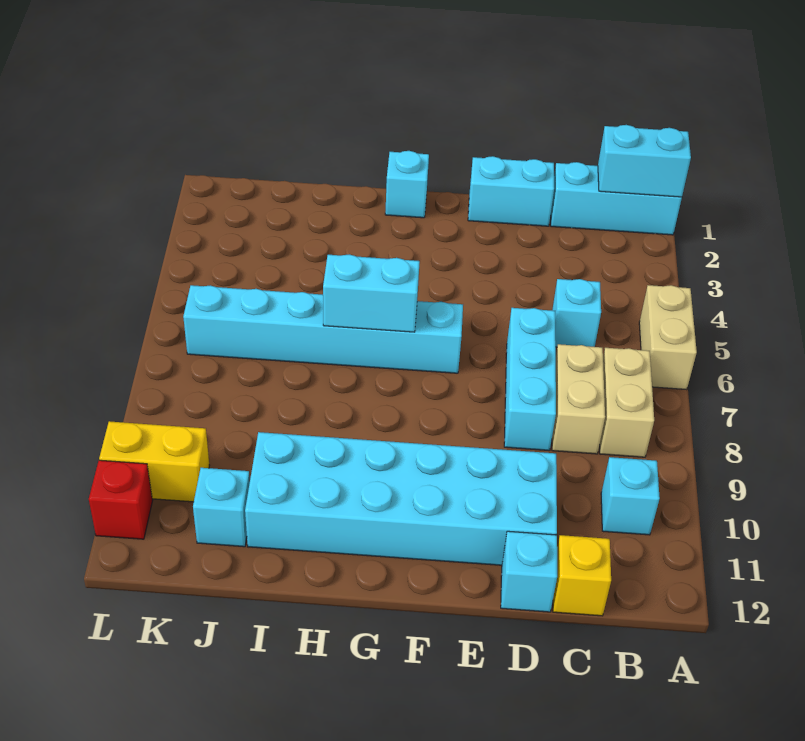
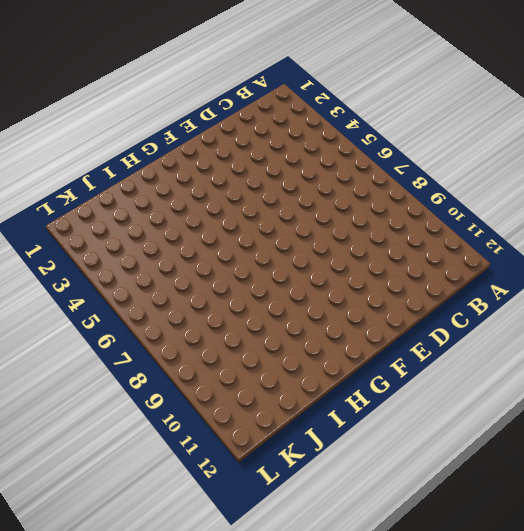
none -> cyan 1x3 brick [551,162,682,235]
none -> tan 1x2 brick [639,285,697,390]
none -> tan 1x2 brick [599,348,654,457]

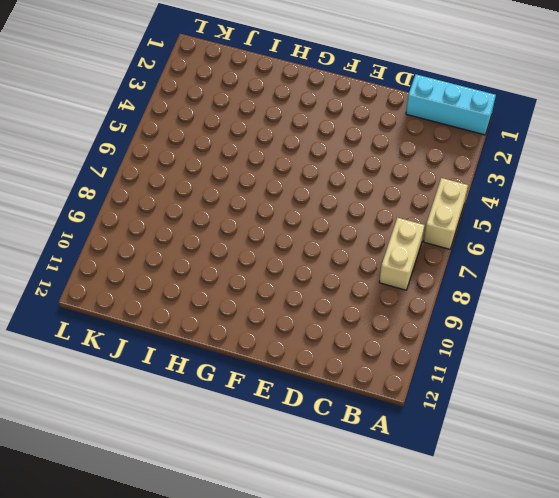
none -> cyan 1x1 brick [601,457,660,535]
none -> cyan 1x1 brick [552,279,601,347]
none -> tan 1x2 brick [552,344,605,454]

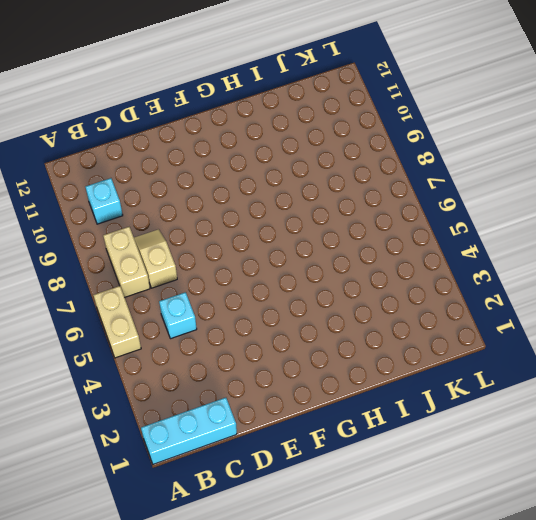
tan 1x2 slope [134,229,177,288] -> tan 1x2 brick [552,344,605,454]
none -> yellow 1x1 brick [553,535,611,616]
none -> cyan 1x2 brick [468,156,554,226]
none -> cyan 1x3 brick [504,308,556,451]

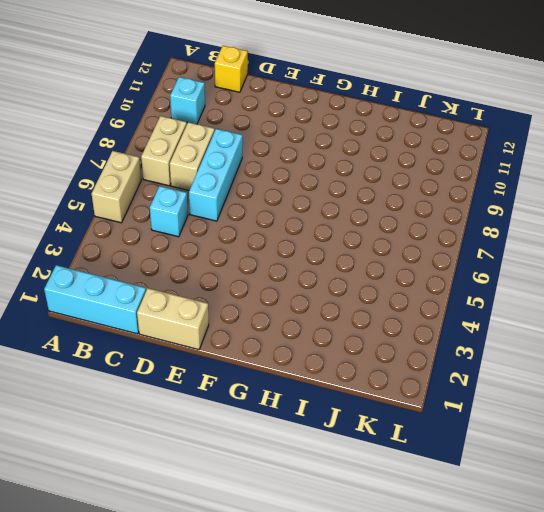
tan 1x2 brick [137,288,209,350] -> cyan 1x2 brick [468,156,554,226]
none -> cyan 2x6 brick [245,432,557,565]
none -> cyan 1x1 brick [501,531,557,612]
none -> cyan 1x6 brick [183,285,463,373]

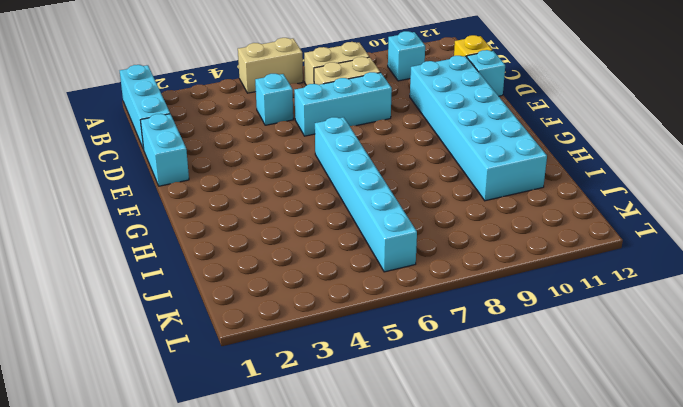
none -> cyan 1x1 brick [385,151,429,218]
none -> cyan 1x1 brick [193,468,250,547]
none -> yellow 1x2 brick [99,421,209,502]

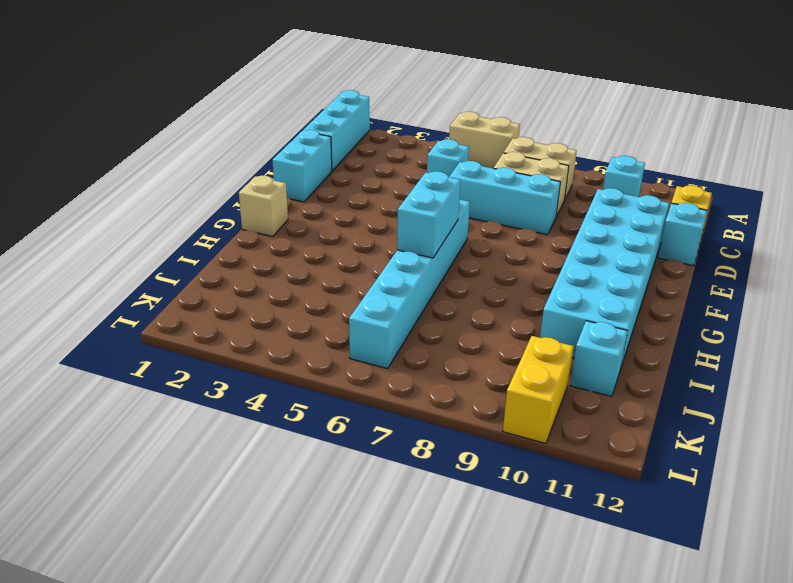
tan 1x1 brick [239,176,288,237] -> cyan 1x1 brick [385,151,429,218]
none -> red 1x1 brick [89,460,152,539]
none -> cyan 1x2 brick [598,125,691,197]

